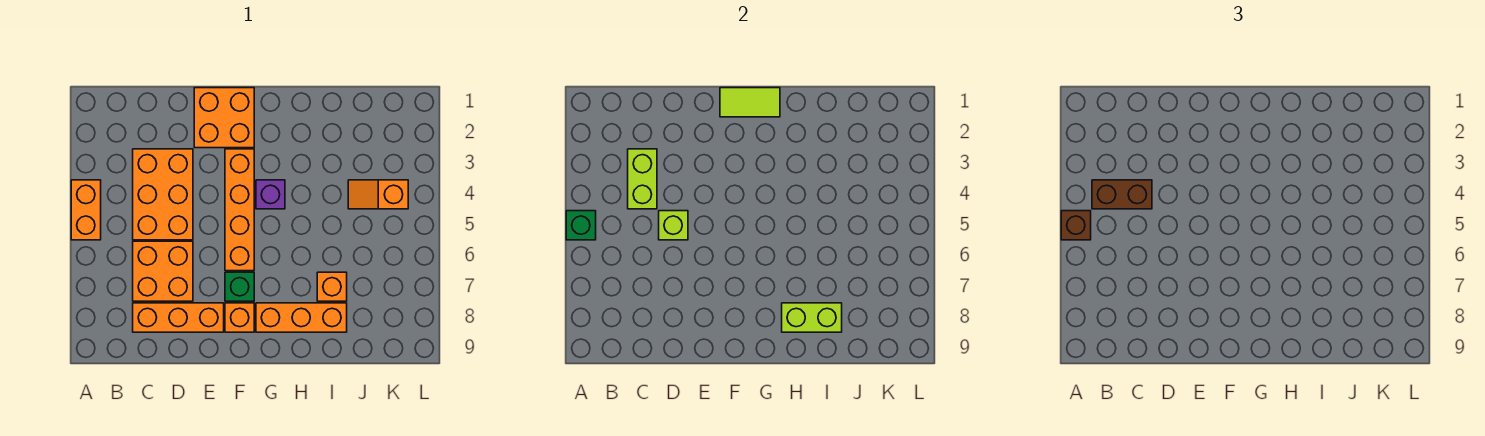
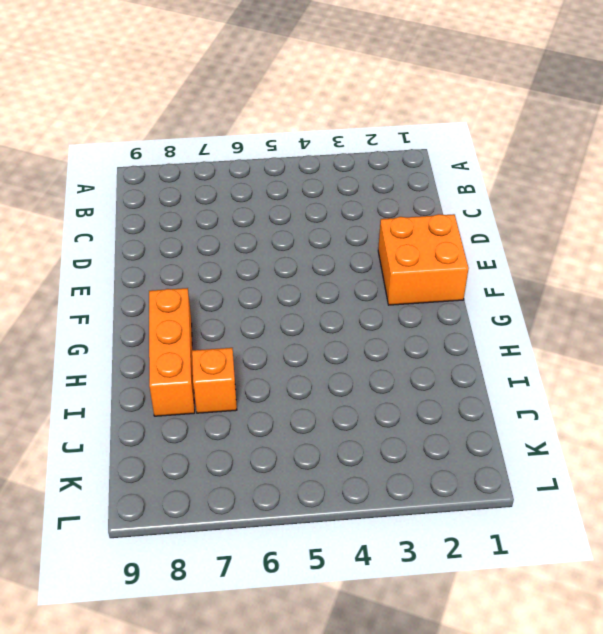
none -> orange 1x2 brick [71,180,101,240]
none -> orange 2x3 brick [133,149,193,240]
none -> orange 2x2 brick [133,241,193,301]

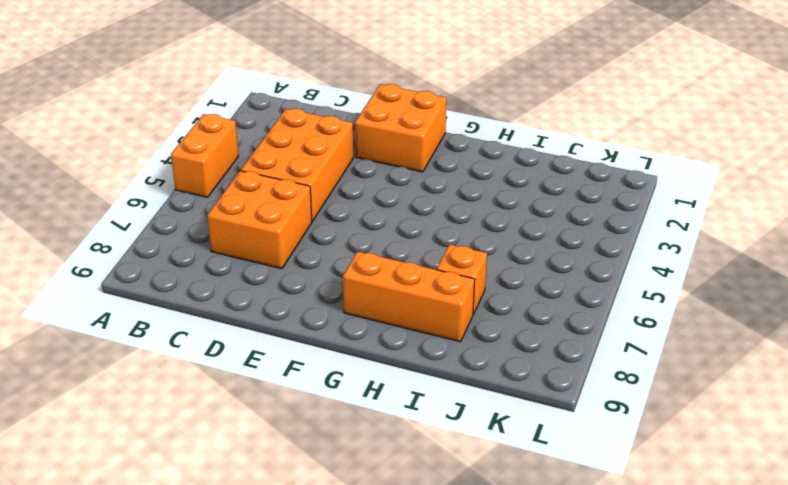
none -> orange 1x3 brick [133,303,224,332]
none -> orange 1x4 brick [225,149,254,271]
none -> green 1x1 brick [225,272,254,301]

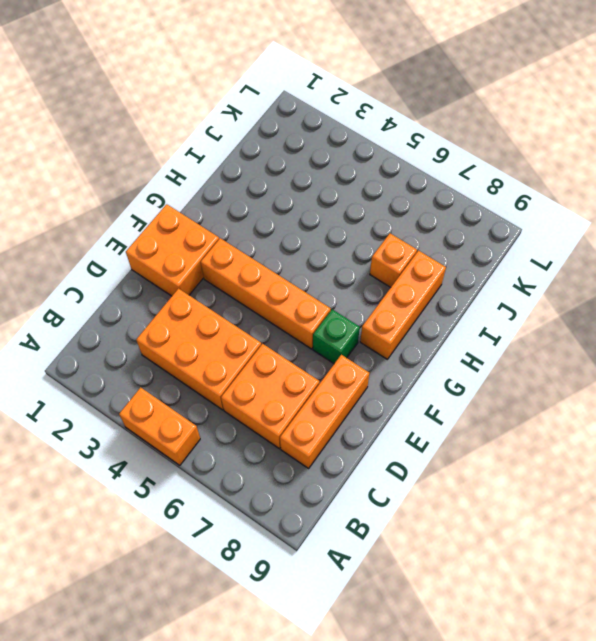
none -> orange 1x1 brick [225,303,254,332]
none -> purple 1x1 brick [256,180,285,209]
none -> orange 1x2 slope [348,180,408,209]

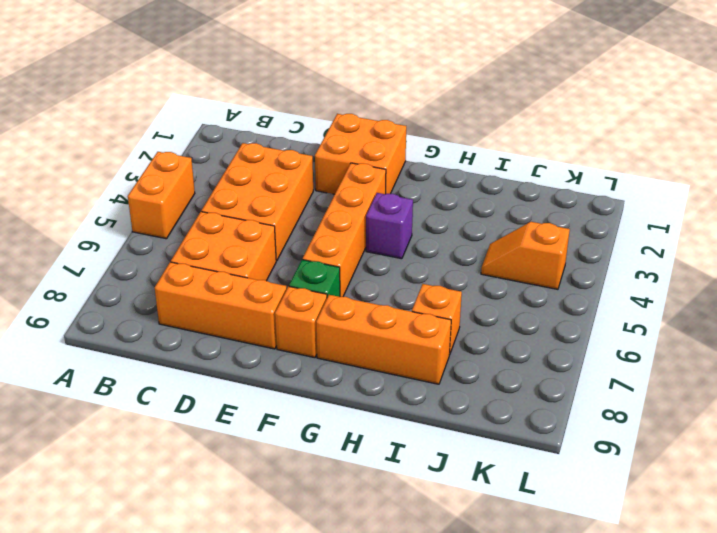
none -> green 1x1 brick [566,211,596,240]
none -> lime 1x2 brick [628,149,657,209]
none -> lime 1x1 brick [659,211,688,240]

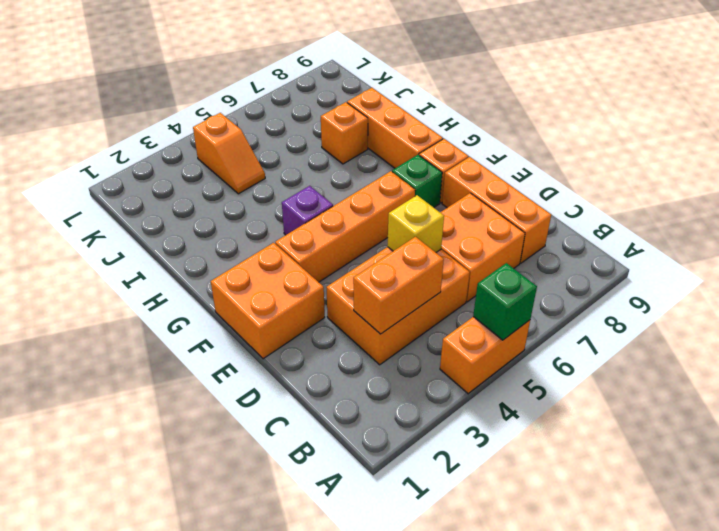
orange 1x2 brick [353,237,444,334] -> lime 1x2 brick [628,149,657,209]
yellow 1x1 brick [387,195,444,252] -> lime 1x1 brick [659,211,688,240]
none -> lime 1x2 tile [720,88,780,117]
none -> lime 1x2 brick [782,303,842,332]
none -> brown 1x1 brick [1061,211,1091,240]

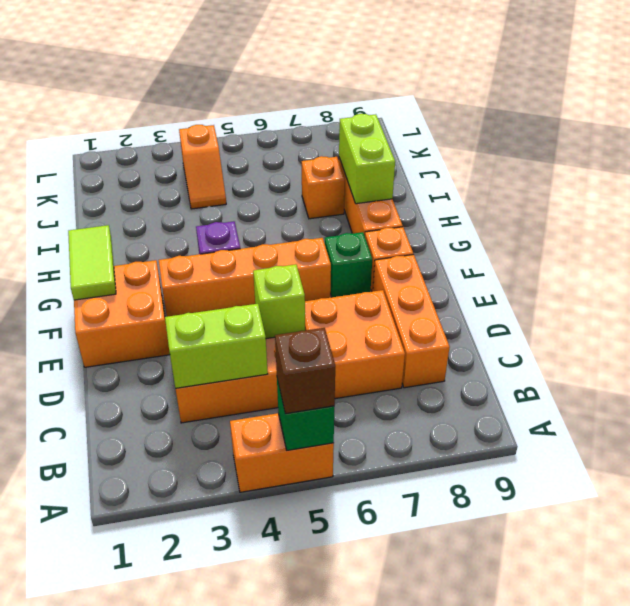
none -> brown 1x2 brick [1092,180,1152,209]

